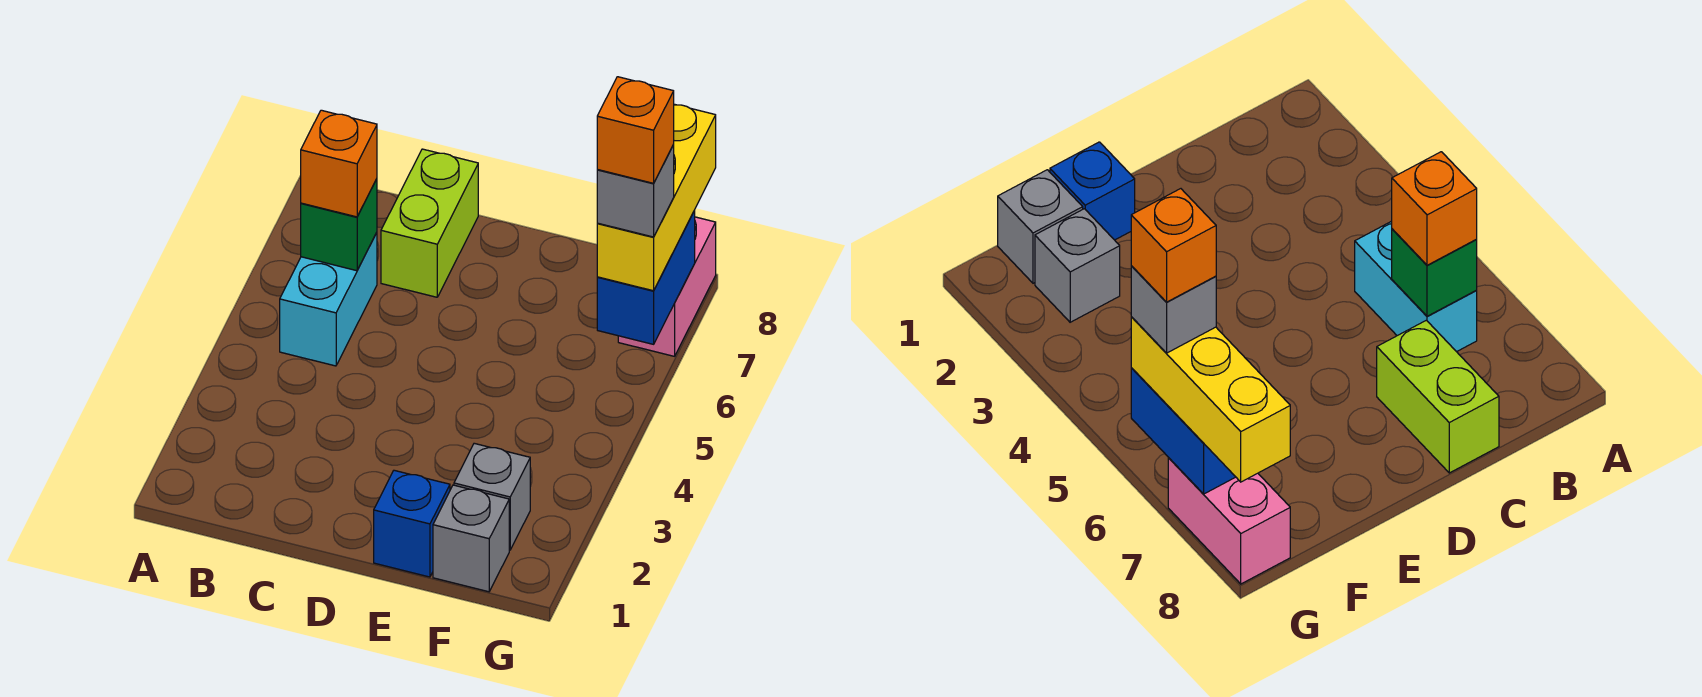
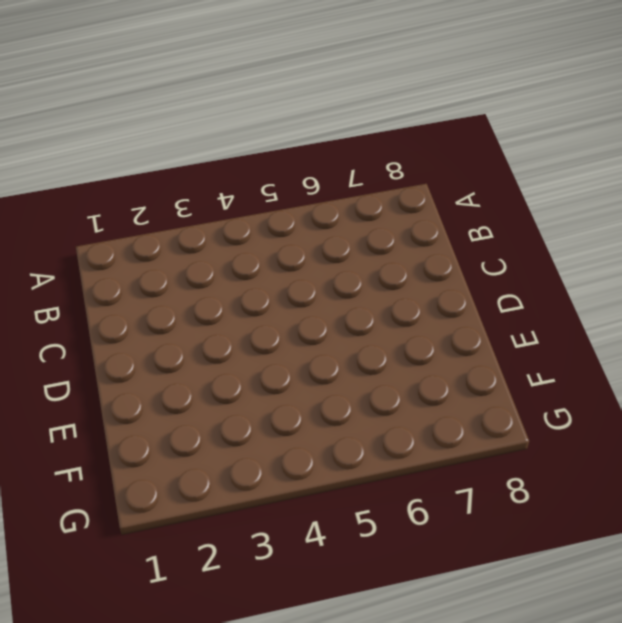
none -> cyan 1x2 brick [280,233,377,366]
none -> lime 1x2 brick [381,149,478,297]
none -> blue 1x1 brick [374,470,450,577]

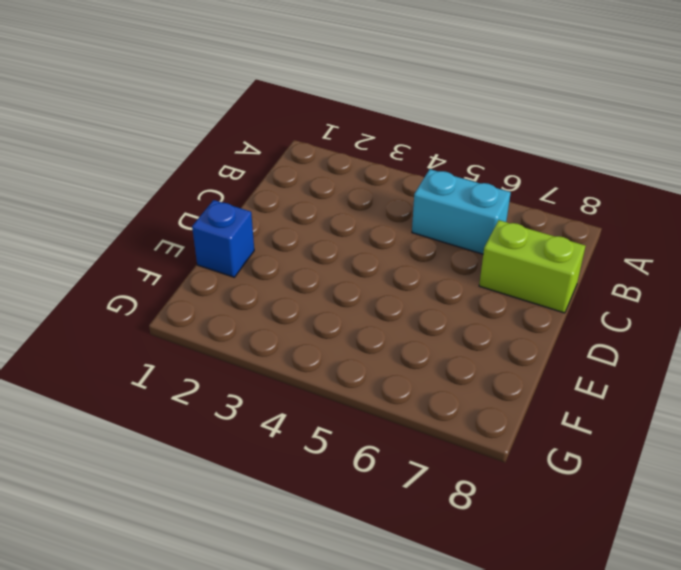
none -> grey 1x1 brick [433,485,509,592]
none -> grey 1x1 brick [454,443,530,550]
none -> pink 1x2 brick [618,217,716,356]

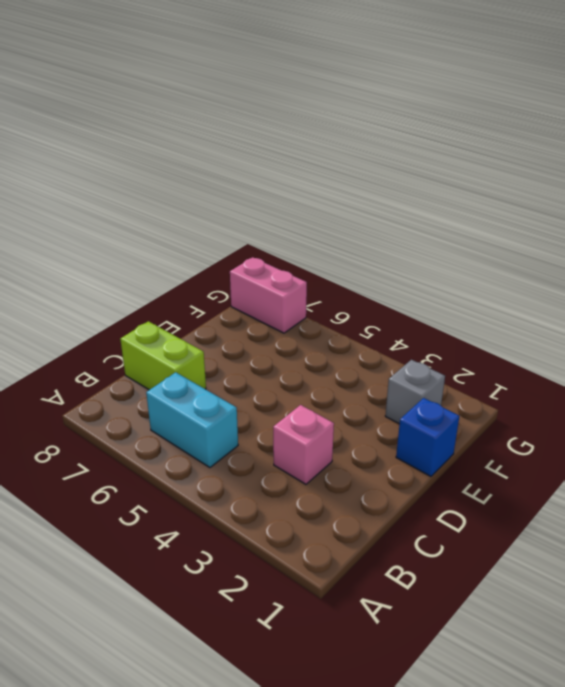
pink 1x1 brick [273,405,334,484] -> none
none -> grey 1x1 brick [433,485,509,592]
none -> green 1x1 brick [301,179,377,271]
none -> blue 1x2 brick [597,211,695,344]

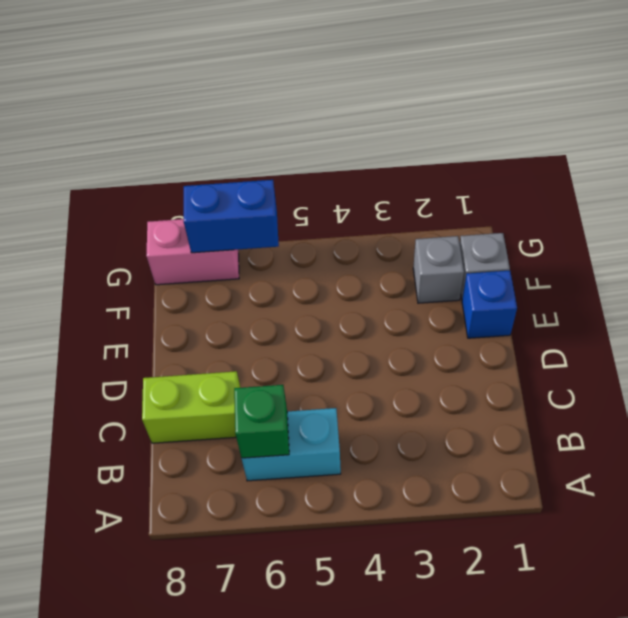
none -> orange 1x1 brick [301,110,377,217]
none -> yellow 1x3 brick [597,104,716,291]
none -> grey 1x1 brick [597,145,674,237]

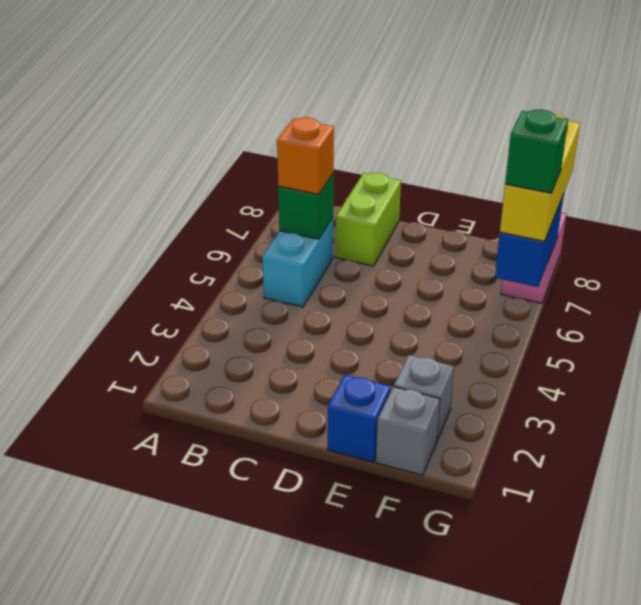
green 1x1 brick [505,110,568,193] -> grey 1x1 brick [597,145,674,237]
none -> orange 1x1 brick [597,77,674,183]

